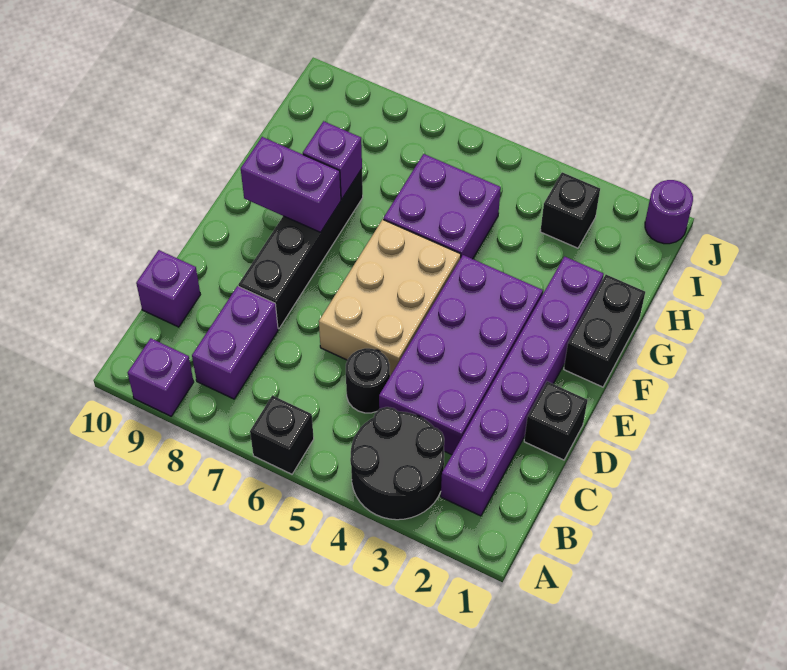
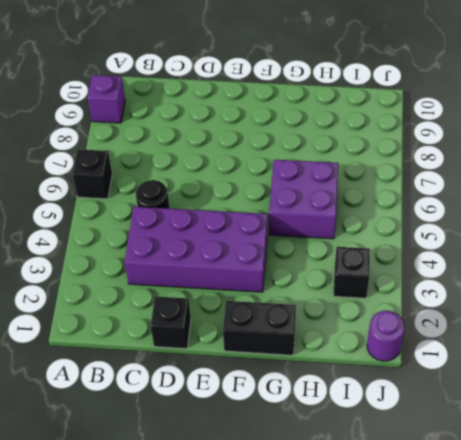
none -> black 2x2 round brick [350,407,444,520]
none -> purple 1x6 brick [441,257,604,516]
none -> purple 1x2 brick [192,286,278,399]

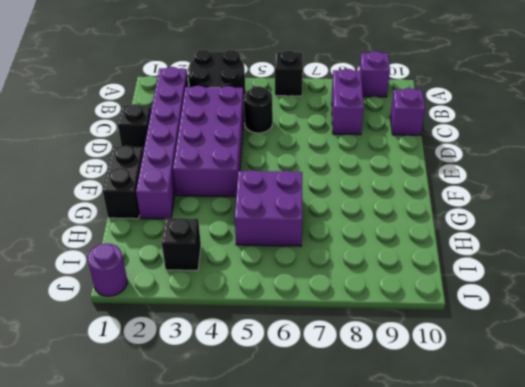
none -> tan 2x3 brick [319,219,461,376]
none -> black 1x4 brick [238,169,363,329]
none -> purple 1x2 brick [241,137,341,232]

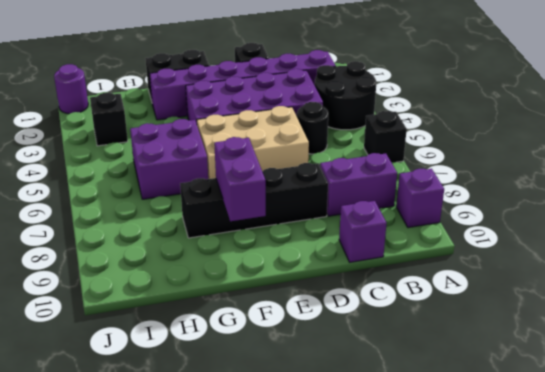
none -> purple 1x1 brick [303,121,362,199]

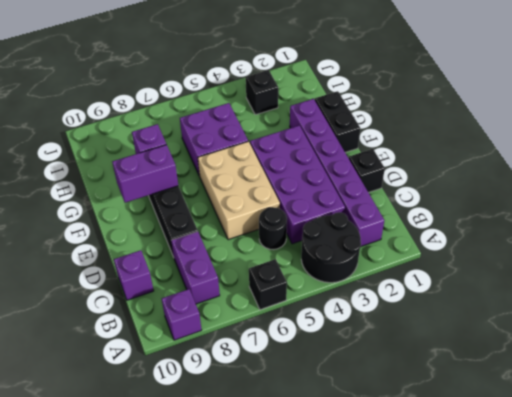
none -> purple 1x1 round brick [645,180,693,244]

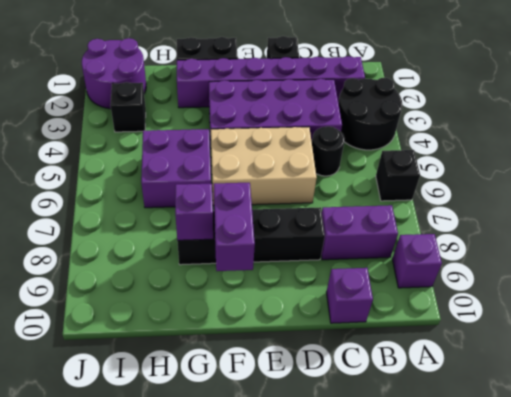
purple 2x2 round brick [82,38,146,109] -> purple 1x1 round brick [645,180,693,244]

